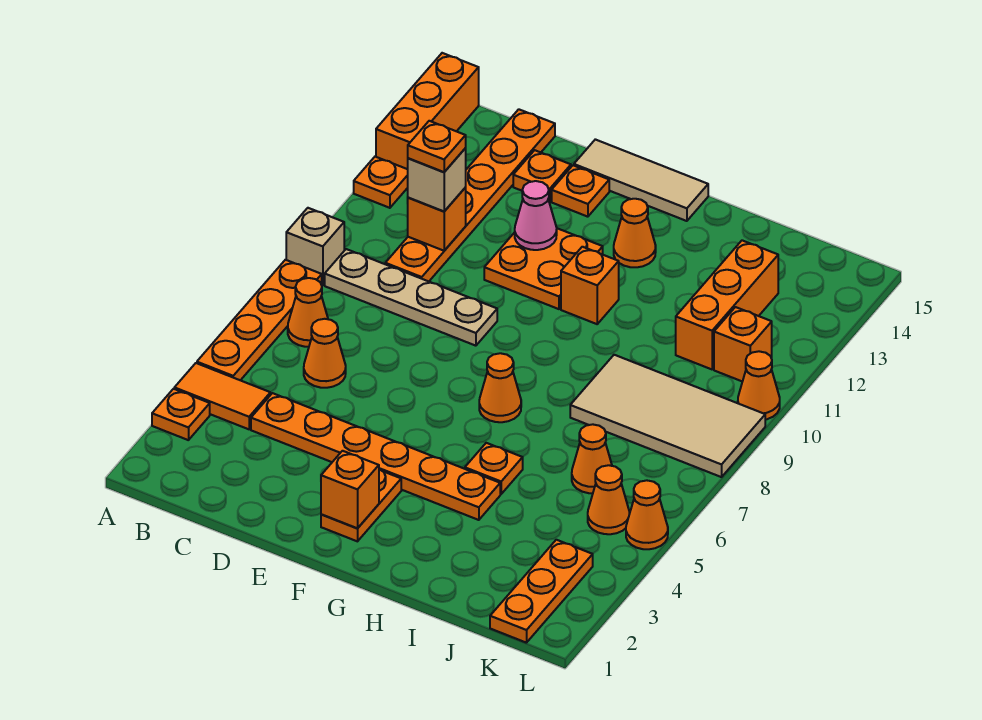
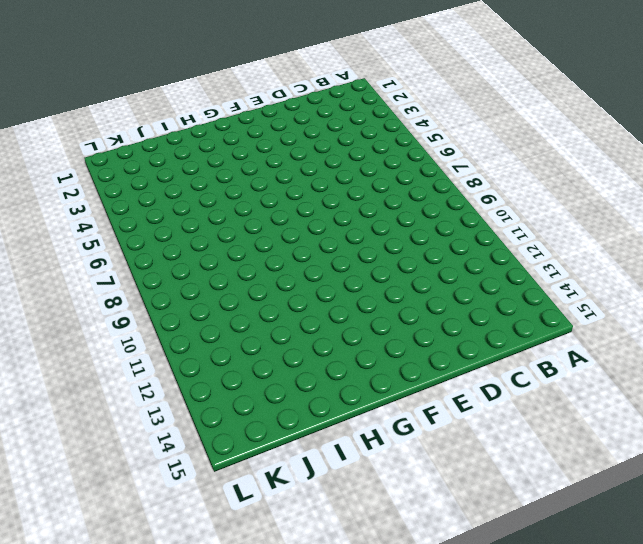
none -> orange 1x1 plate [152,389,210,440]
none -> orange 1x2 tile [174,363,270,429]
none -> orange 1x4 plate [197,260,322,380]
none -> tan 1x1 brick [286,208,344,285]

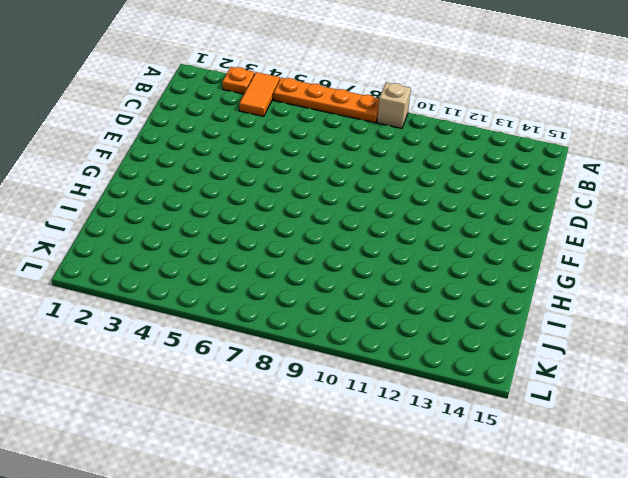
none -> orange 1x1 plate [354,157,408,208]
none -> orange 1x3 brick [376,53,479,169]
none -> orange 1x1 cone [288,278,328,347]
none -> tan 1x4 plate [325,249,497,346]

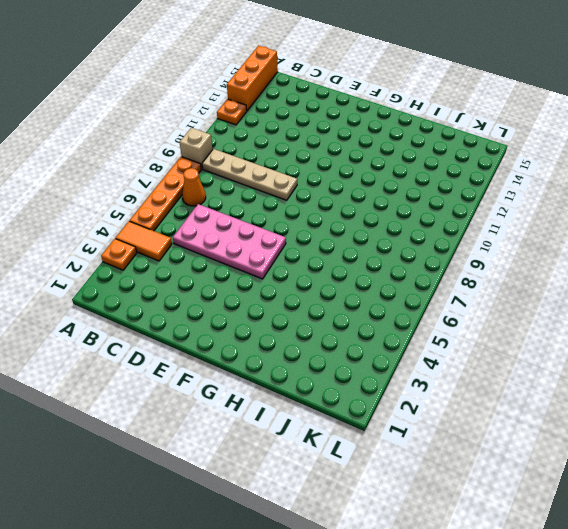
pink 2x4 plate [173,204,286,279] -> orange 1x1 cone [304,319,346,388]
none -> orange 1x6 plate [251,393,500,520]
none -> orange 1x6 plate [385,109,555,281]
none -> orange 1x1 plate [513,150,571,202]
none -> orange 2x2 plate [484,228,603,309]

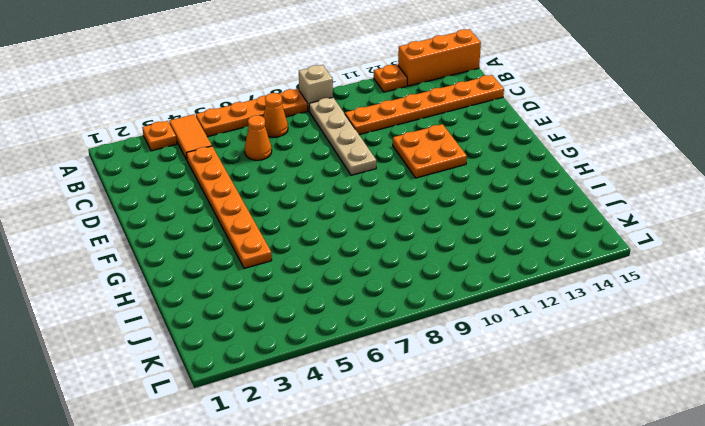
none -> orange 1x1 plate [513,150,571,202]
none -> orange 1x1 plate [552,165,609,217]
none -> tan 1x3 tile [574,139,708,221]
none -> orange 1x2 plate [321,469,401,541]

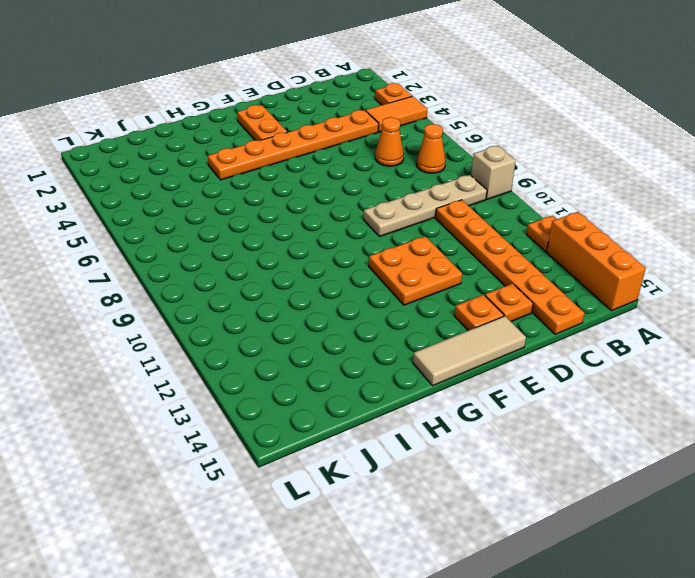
none -> orange 1x4 plate [197,260,322,380]
none -> orange 1x1 cone [479,353,521,422]
none -> orange 1x1 brick [561,247,619,324]
none -> orange 1x1 cone [614,199,656,267]

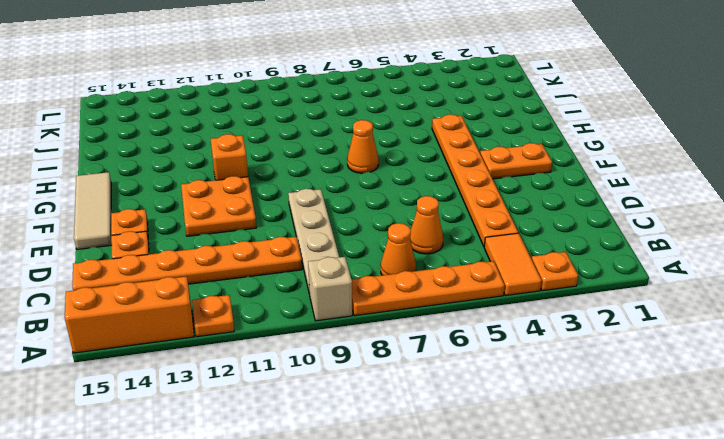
none -> orange 1x1 cone [614,199,656,267]
none -> orange 1x1 plate [465,443,523,494]
none -> tan 2x4 tile [570,355,765,477]
none -> orange 1x1 cone [572,424,612,493]

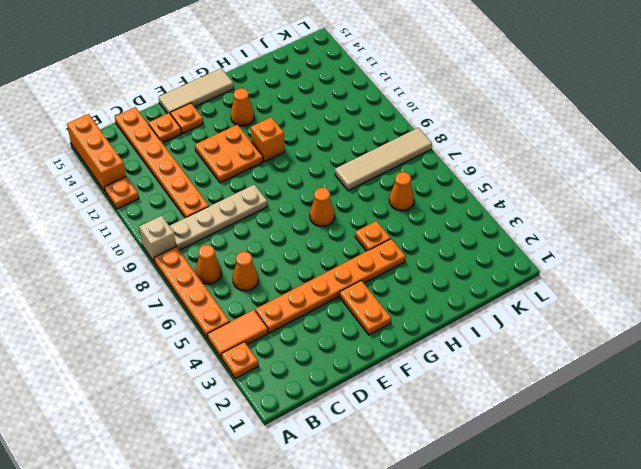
tan 1x4 tile [335,128,432,191] -> tan 2x4 tile [570,355,765,477]
none -> orange 1x3 brick [676,240,778,369]
none -> orange 1x3 plate [490,540,593,643]
none -> orange 1x1 cone [588,465,630,534]
none -> orange 1x1 brick [714,307,772,382]

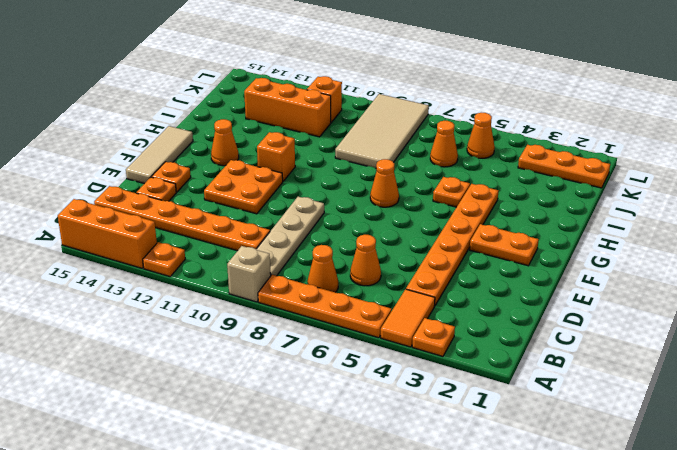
none -> orange 1x1 cone [626,480,668,549]
none -> orange 1x1 cone [738,351,780,420]
none -> orange 1x1 brick [408,188,466,251]
none -> pink 1x1 cone [515,181,557,250]

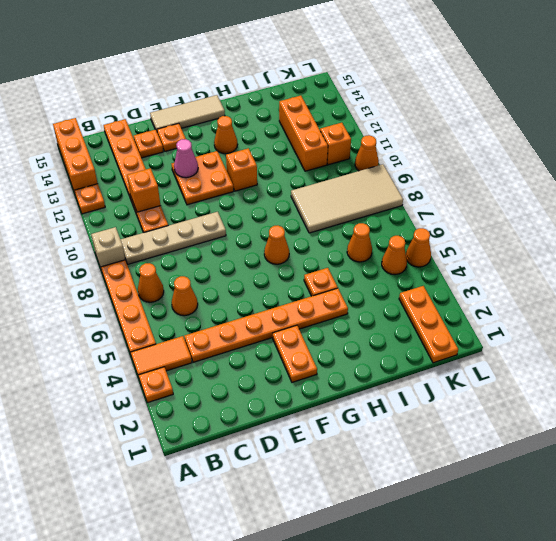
none -> orange 1x1 brick [321,451,379,528]
none -> tan 1x1 brick [408,148,466,211]
none -> orange 1x1 plate [408,121,466,172]

